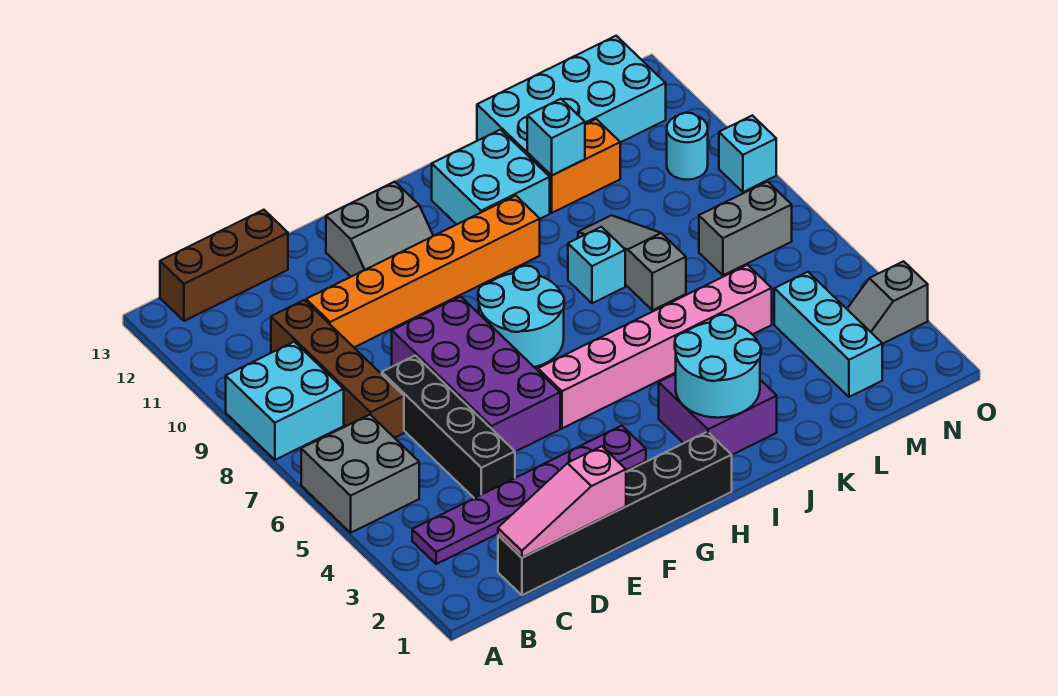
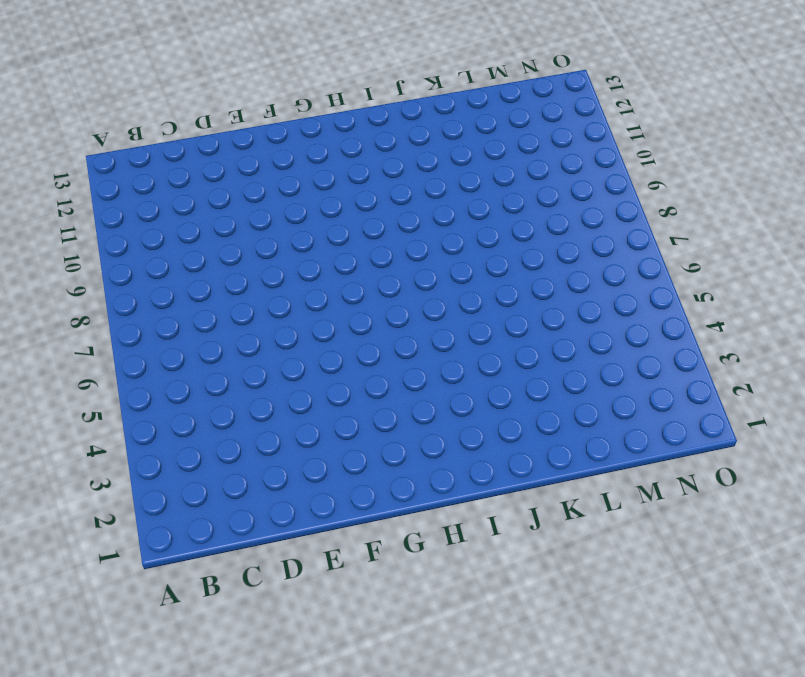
none -> grey 2x2 brick [301,415,419,533]
none -> cyan 2x2 brick [226,342,344,460]
none -> purple 1x6 plate [412,426,646,564]

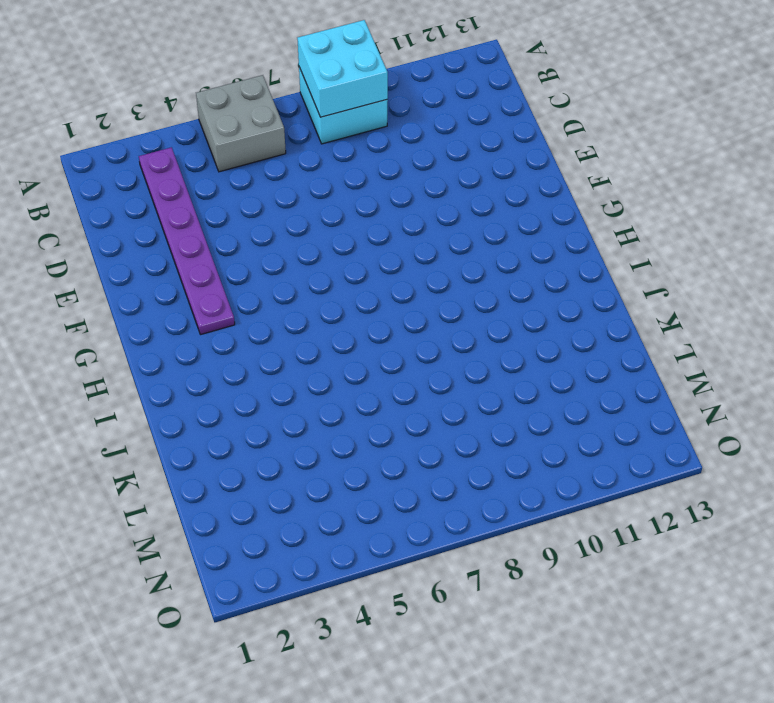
cyan 2x2 brick [297,20,388,117] -> cyan 2x2 brick moved to [432,130,550,224]
none -> brown 1x3 brick [160,210,288,321]
none -> black 1x6 brick [498,432,732,595]
none -> brown 1x4 brick [271,300,404,438]

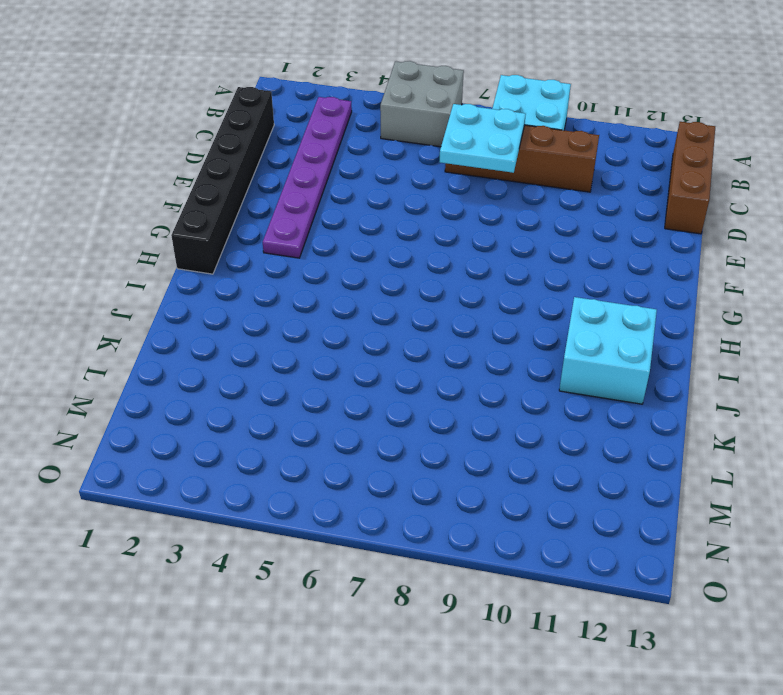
cyan 2x2 plate [440,104,526,173] -> none
none -> black 1x4 brick [382,356,515,498]
none -> orange 1x6 brick [306,196,540,347]
none -> purple 2x4 brick [392,296,560,452]

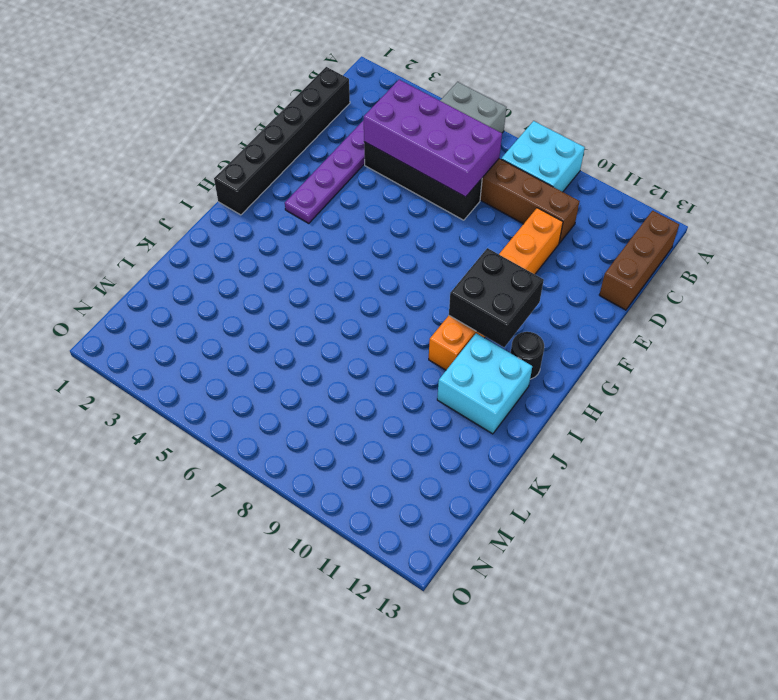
purple 2x4 brick [364,80,502,197] -> purple 2x4 brick moved to [392,296,560,452]
black 2x2 brick [449,248,544,347] -> none
black 1x1 round brick [511,332,544,379] -> none
none -> grey 2x2 slope [326,182,433,277]
none -> pink 1x6 brick [538,265,772,428]
none -> cyan 2x2 round brick [478,266,564,367]

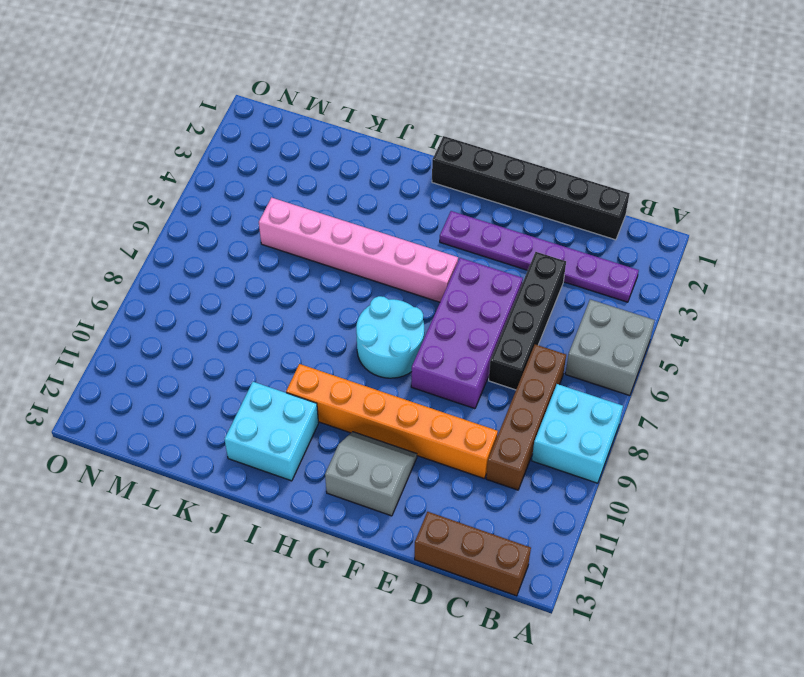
none -> purple 2x2 brick [659,374,777,455]
none -> cyan 1x1 brick [568,227,625,303]
none -> grey 1x3 slope [578,215,686,310]

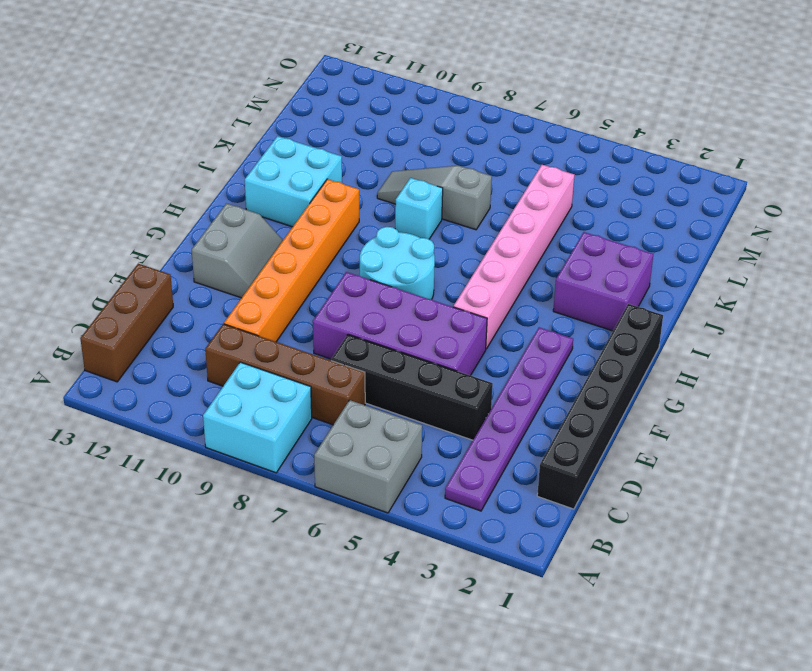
none -> orange 1x2 brick [527,119,620,213]
none -> cyan 2x4 brick [477,36,666,154]
none -> cyan 1x3 brick [774,272,882,397]

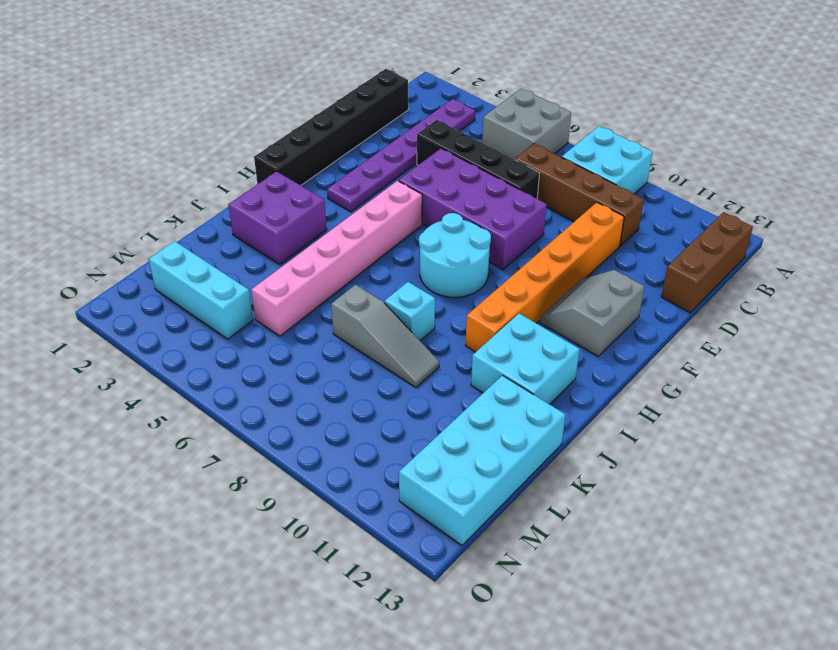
none -> orange 1x2 brick [527,119,620,213]
none -> grey 1x2 brick [699,182,792,275]
none -> grey 1x2 slope [847,261,928,344]

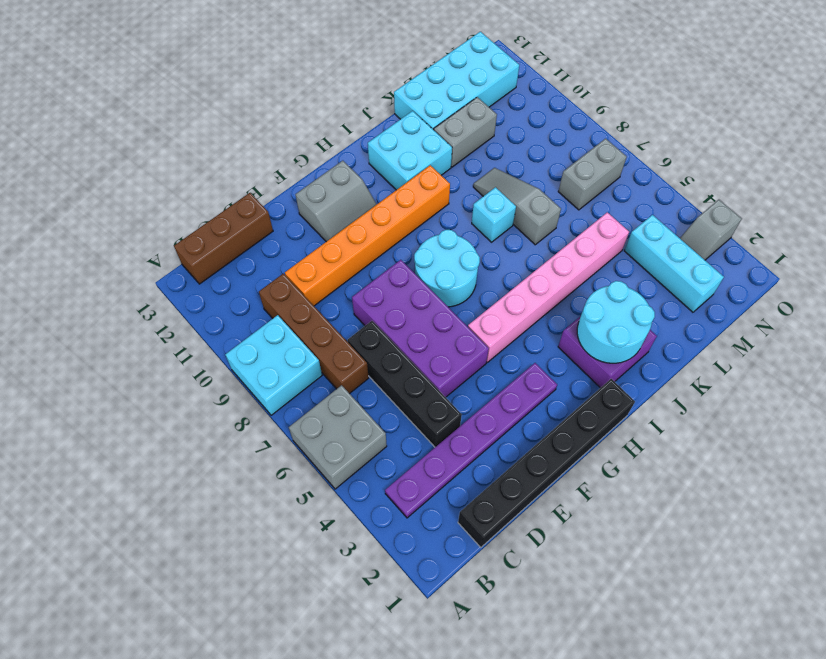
grey 1x2 brick [434,97,497,167] -> orange 1x2 brick [527,119,620,213]
none -> cyan 1x1 round brick [667,113,708,180]
none -> cyan 1x1 brick [719,115,776,192]
none -> pink 1x3 slope [498,446,626,558]

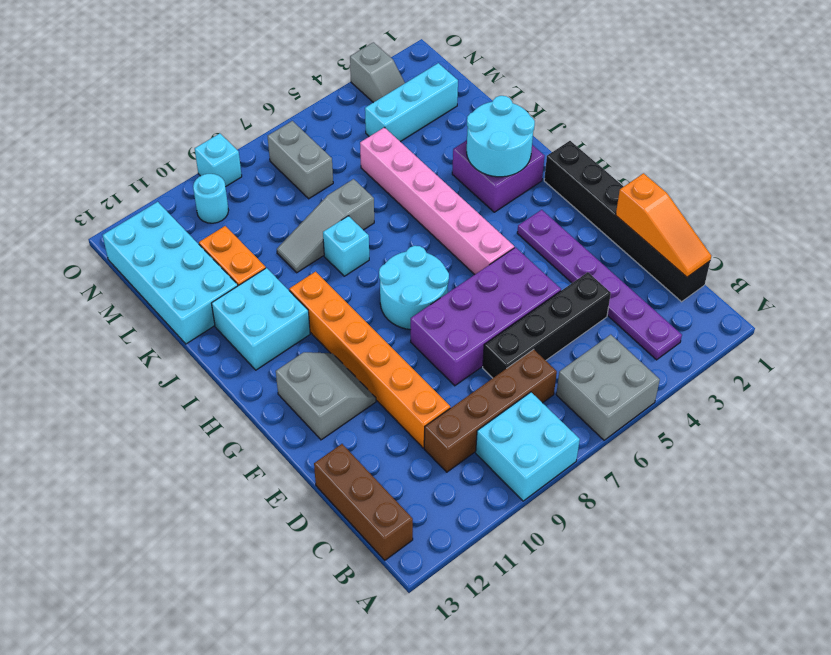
orange 1x3 slope [616,173,711,277] -> pink 1x3 slope [498,446,626,558]
none -> cyan 1x1 brick [527,99,585,175]

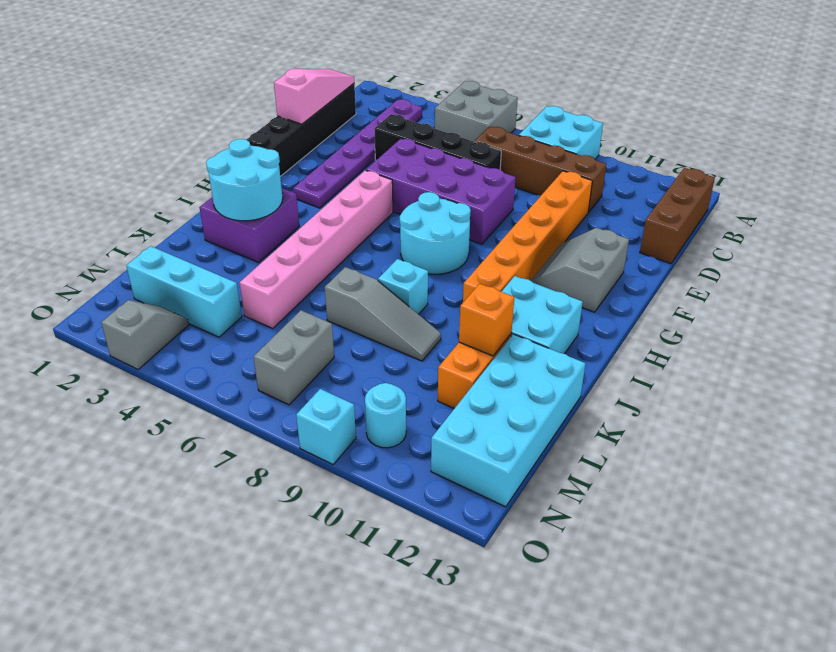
orange 1x1 brick [459,284,514,356] -> cyan 1x1 brick [527,99,585,175]

